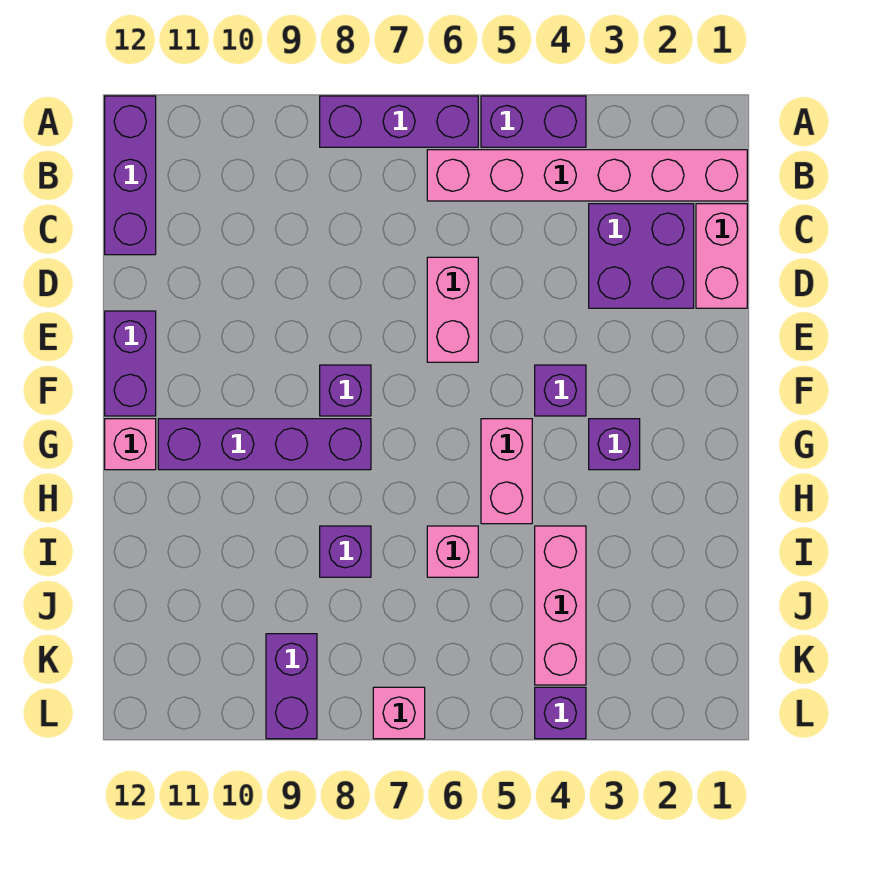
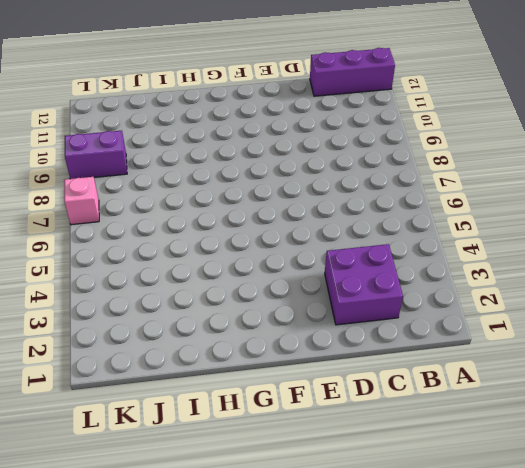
none -> purple 1x2 brick [481,96,586,147]
none -> purple 1x3 brick [320,96,478,147]
none -> pink 1x6 brick [427,150,747,201]

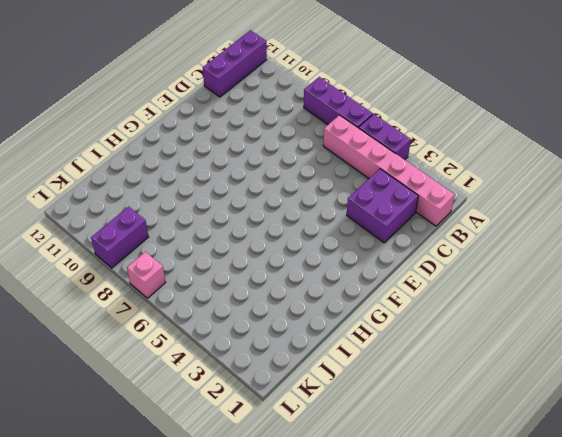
none -> pink 1x2 brick [696,204,747,308]
none -> pink 1x2 brick [427,257,478,362]
none -> purple 1x2 brick [105,311,156,416]

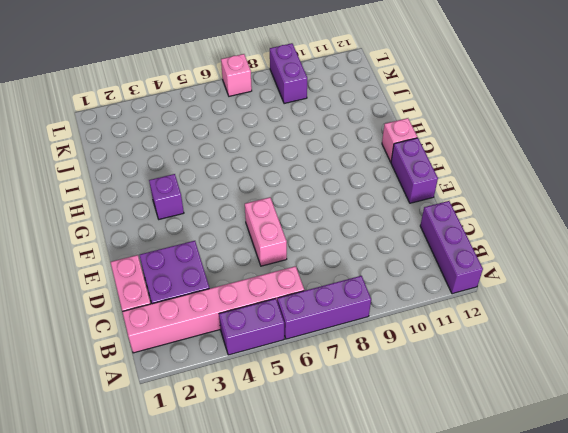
none -> purple 1x1 brick [535,365,586,416]
none -> purple 1x1 brick [320,365,371,416]
none -> pink 1x2 brick [481,419,532,524]

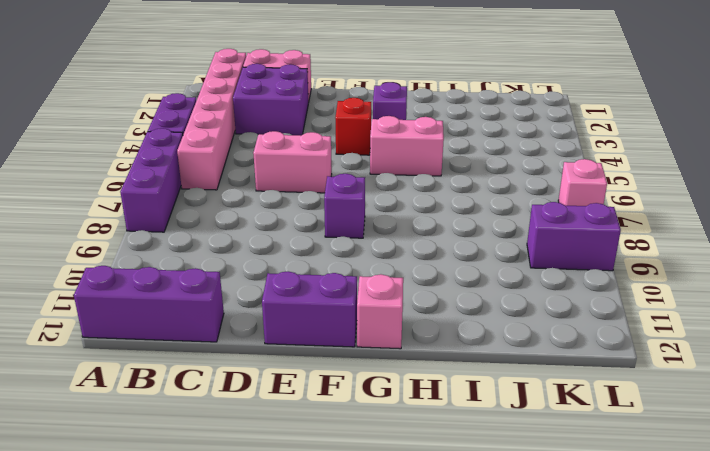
red 1x1 brick [335,98,371,155] -> purple 1x1 brick [535,365,586,416]
none -> purple 1x4 brick [158,419,371,470]
none -> pink 1x3 brick [535,526,586,685]
none -> pink 1x1 brick [427,526,478,577]

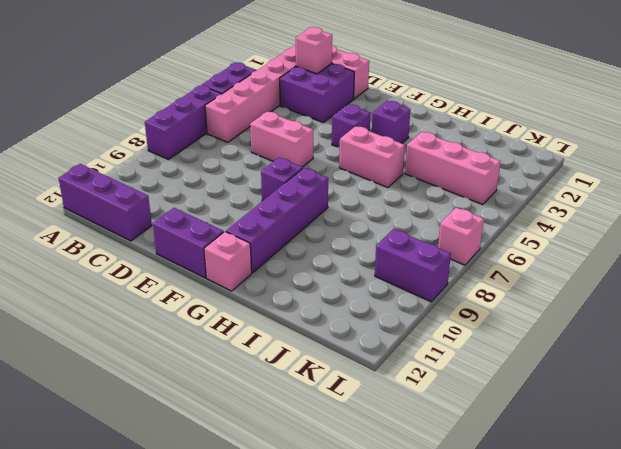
pink 1x1 brick [296,27,332,74] -> pink 1x1 brick moved to [427,526,478,577]
none -> purple 1x1 brick [320,526,371,577]
none -> purple 1x1 brick [535,687,586,739]

